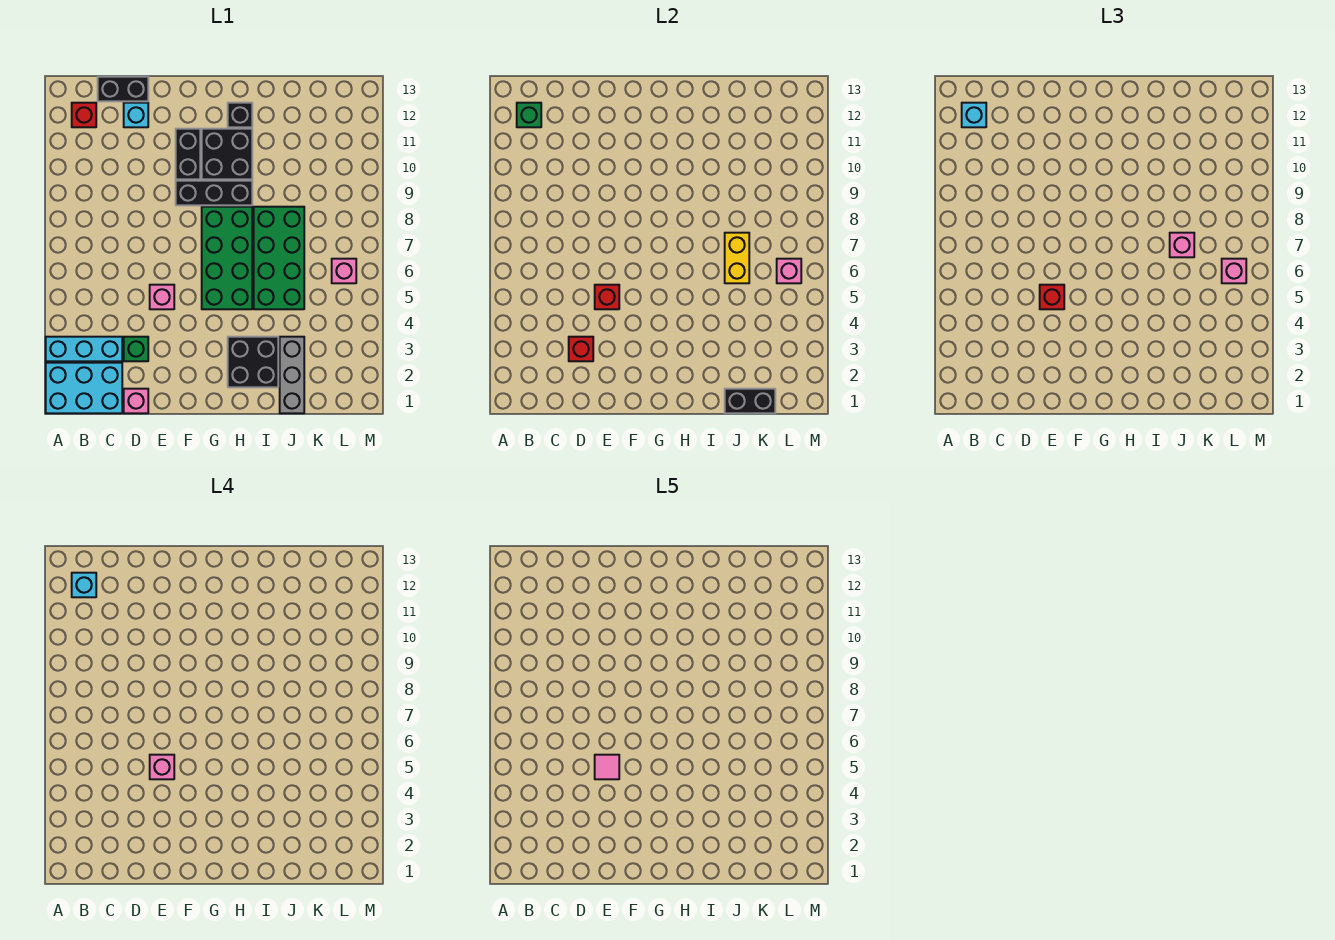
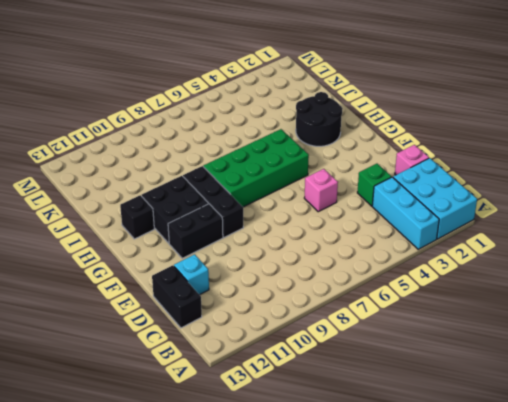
black 2x2 round brick [296,92,343,146] -> black 2x2 brick [228,337,278,387]
none -> red 1x1 brick [72,103,96,127]
none -> green 2x4 brick [254,207,304,309]
none -> grey 1x3 brick [280,337,304,413]
none -> pink 1x1 brick [332,259,356,283]

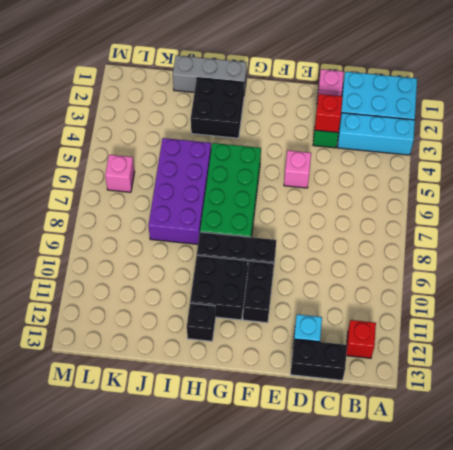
grey 1x3 brick [173,55,247,93] -> grey 1x3 brick turned to [280,337,304,413]
purple 2x4 brick [148,138,211,244] -> green 2x4 brick [254,207,304,309]
none -> green 1x1 brick [517,103,541,127]
none -> red 1x1 brick [595,285,619,309]
none -> black 1x2 brick [725,389,775,413]
none -> yellow 1x2 brick [725,233,749,283]

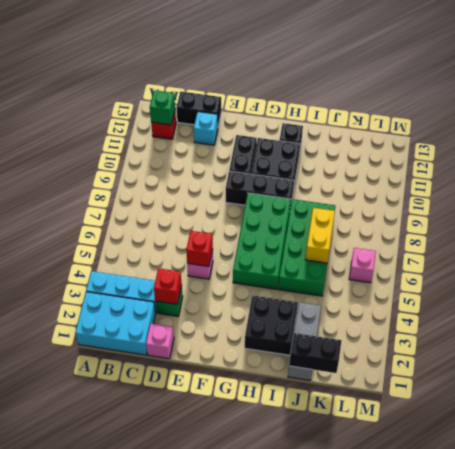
none -> pink 1x1 brick [777,259,801,283]
none -> cyan 1x1 brick [962,103,986,127]
none -> red 1x1 brick [1040,285,1064,309]
none -> pink 1x1 brick [1170,233,1194,257]

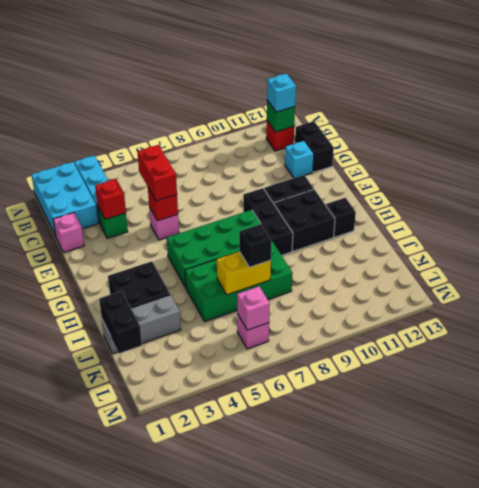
red 1x2 brick [137,145,177,201] -> red 1x1 brick [1040,285,1064,309]
black 1x1 brick [239,224,272,267] -> pink 1x1 brick [1170,233,1194,257]
none -> pink 1x1 brick [1222,259,1246,283]
none -> cyan 1x1 brick [72,573,96,597]
none -> pink 1x1 brick [150,755,174,779]
none -> pink 1x1 tile [595,755,619,779]

